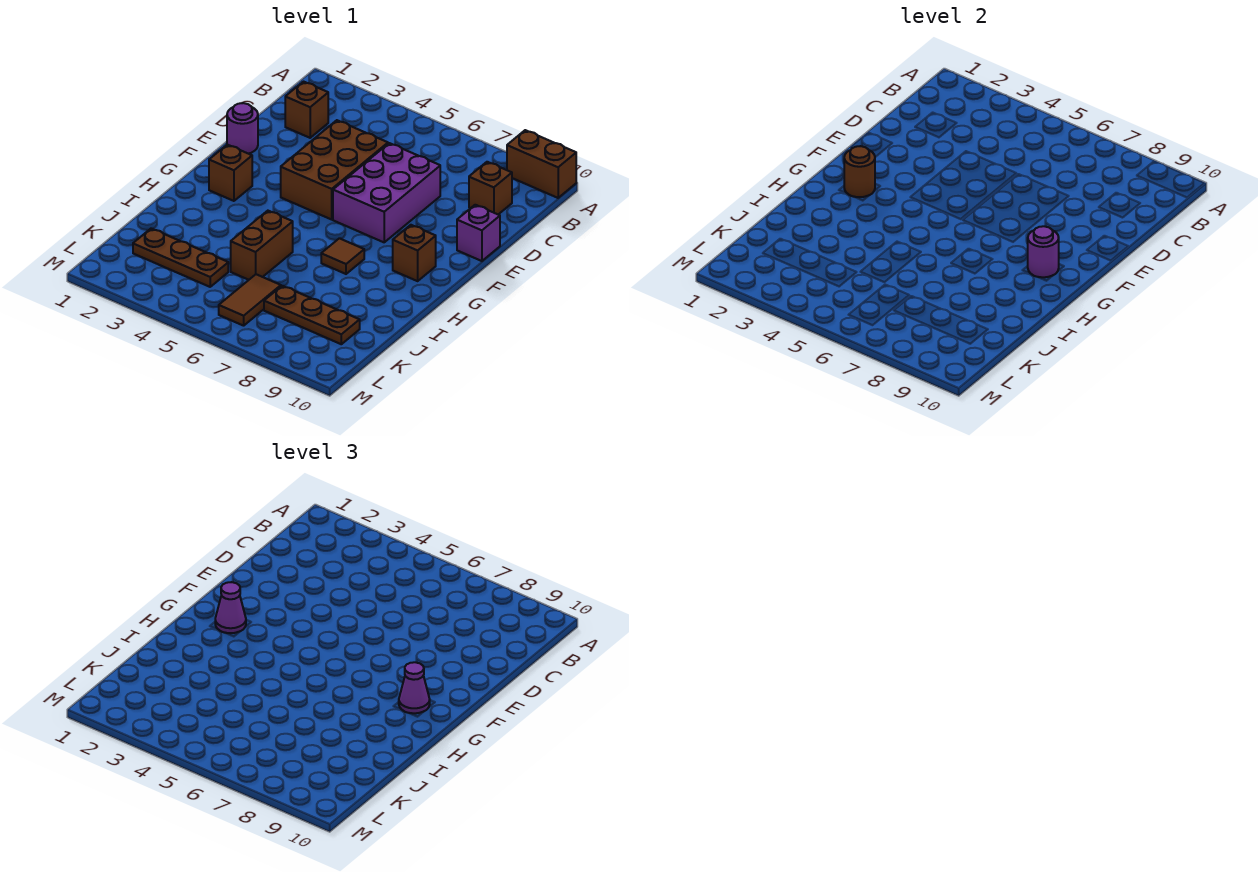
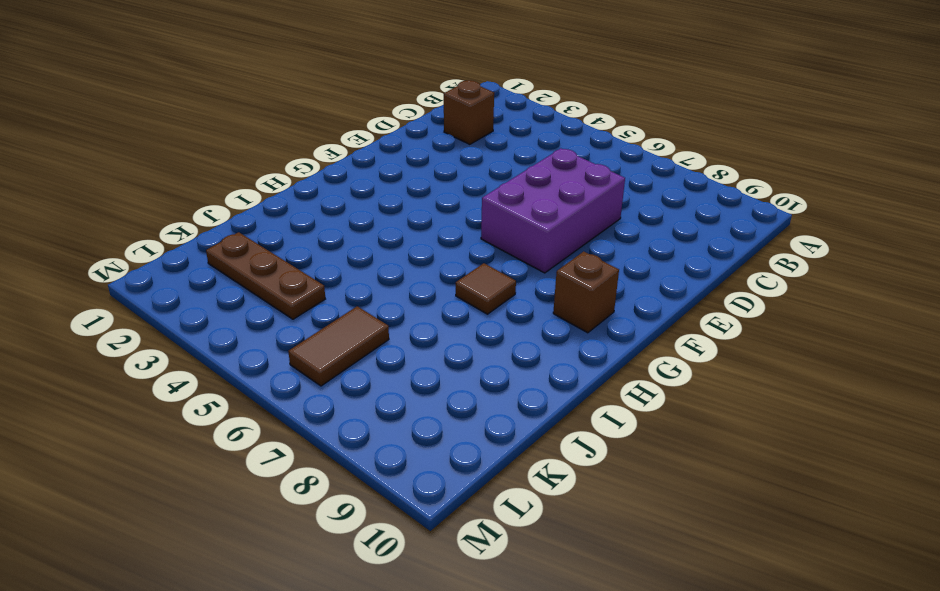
none -> brown 1x2 brick [507,130,576,198]
none -> brown 1x1 brick [469,162,512,214]
none -> brown 2x3 brick [281,120,388,219]

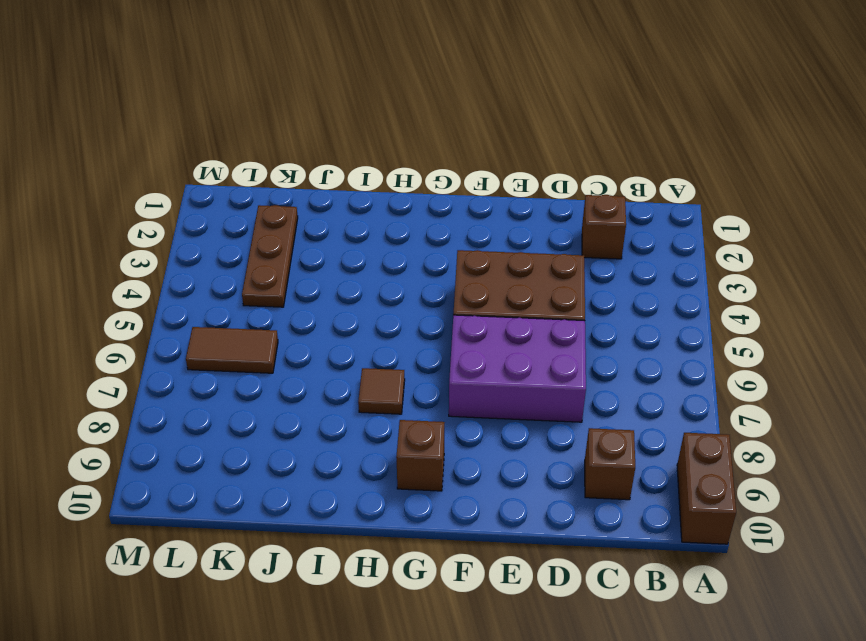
none -> purple 1x1 round brick [227,103,258,154]
none -> purple 1x1 brick [457,205,500,261]
none -> brown 1x1 brick [209,145,252,201]

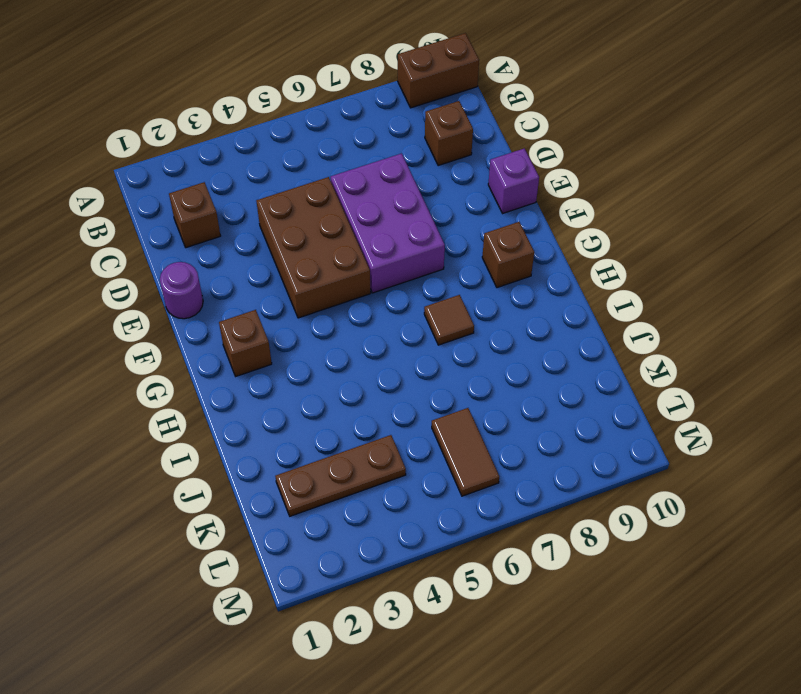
none -> brown 1x2 brick [231,211,293,280]
none -> brown 1x3 plate [264,286,360,344]
none -> brown 1x1 round brick [844,146,875,197]

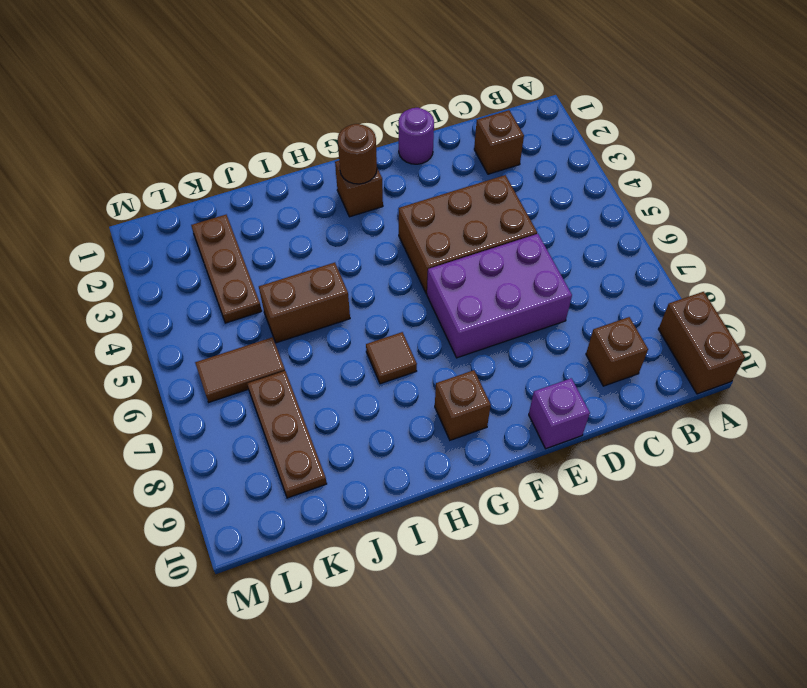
none -> purple 1x1 round brick [1028,226,1059,277]
none -> purple 1x1 cone [215,582,246,633]
none -> purple 1x1 cone [399,662,430,713]

